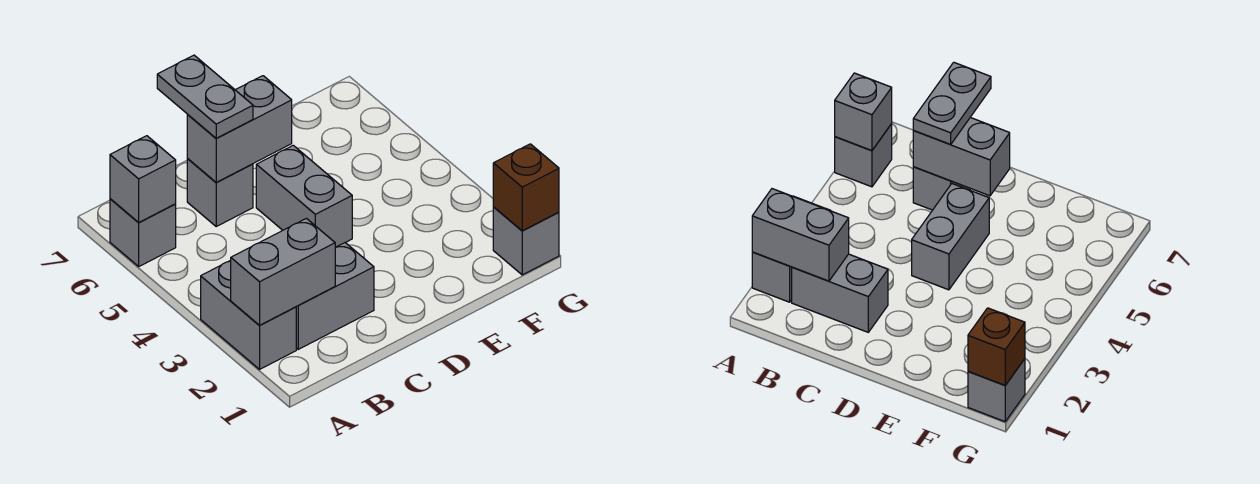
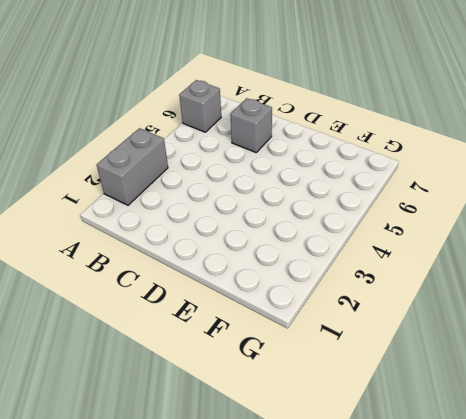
none -> grey 1x2 brick [296,243,374,349]
none -> grey 1x2 brick [256,145,352,247]

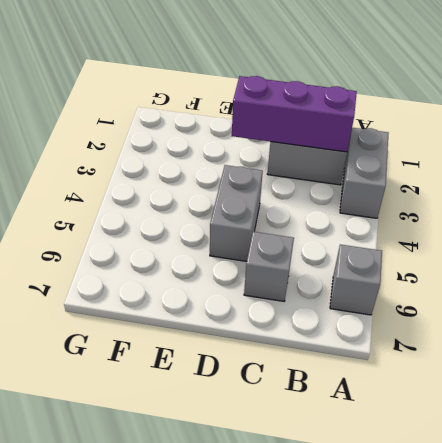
purple 1x3 brick [232,76,357,152] -> grey 1x2 brick [231,218,335,325]
none -> grey 1x1 brick [493,207,559,275]
none -> grey 1x1 brick [110,136,176,223]

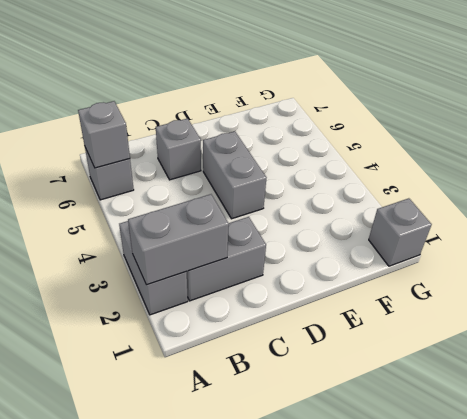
none -> grey 1x2 brick [187,76,292,183]
none -> brown 1x1 brick [493,144,559,231]

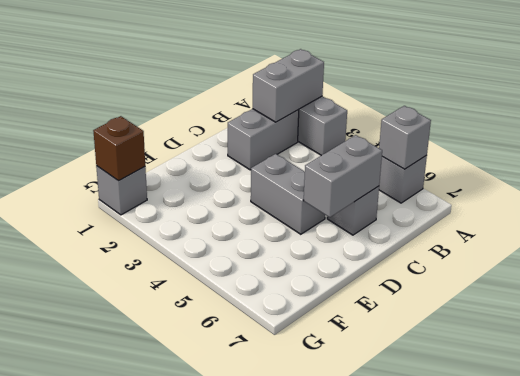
none -> grey 1x2 plate [157,55,253,138]

